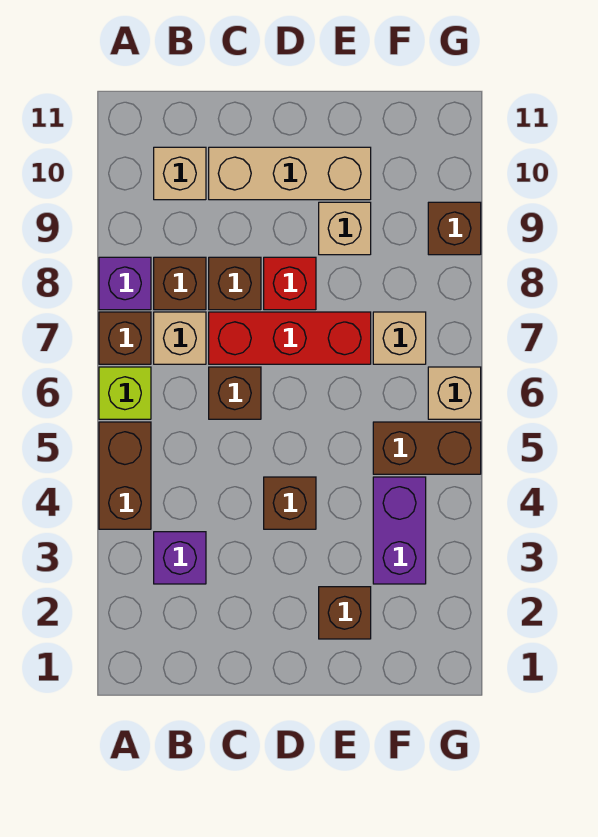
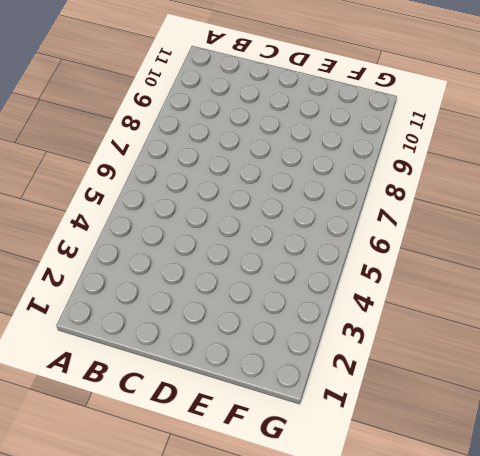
none -> brown 1x2 brick [99,422,151,529]
none -> lime 1x1 brick [99,367,151,419]
none -> brown 1x1 brick [99,312,151,364]

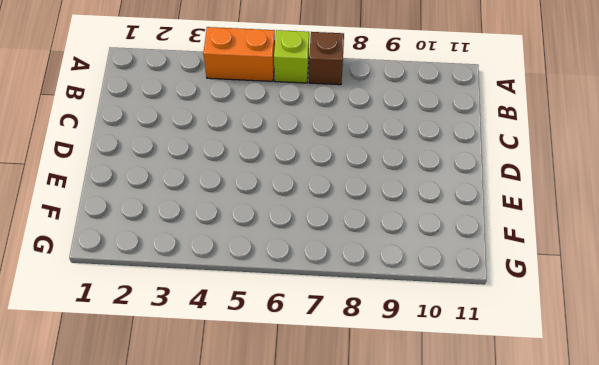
orange 1x2 brick [203,27,275,81] -> brown 1x2 brick [99,422,151,529]
none -> purple 1x1 brick [99,257,151,310]
none -> purple 1x1 brick [154,532,206,584]
none -> tan 1x1 brick [154,312,206,364]

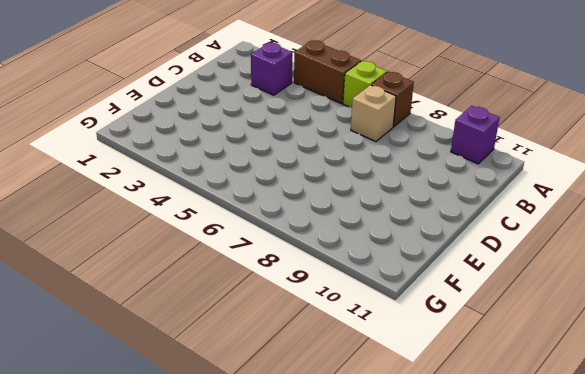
purple 1x1 brick [451,106,500,164] -> purple 1x1 brick moved to [99,257,151,310]
none -> brown 1x1 brick [154,257,206,310]
none -> tan 1x1 brick [154,147,206,200]
none -> brown 1x1 brick [209,367,261,419]

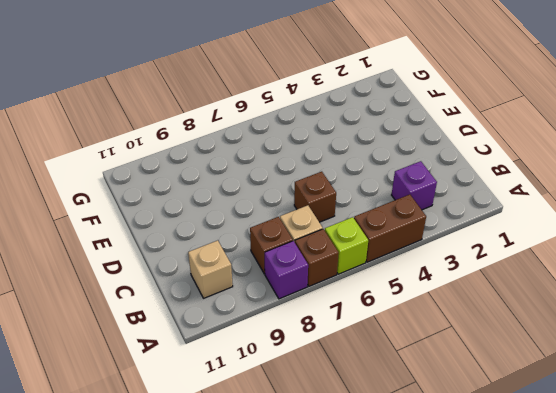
none -> red 1x3 brick [209,312,371,364]
none -> brown 1x1 brick [209,257,261,310]
none -> tan 1x3 brick [209,147,371,200]

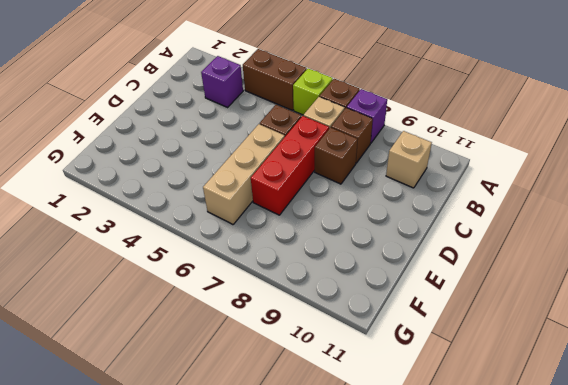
tan 1x3 brick [203,124,285,224] -> tan 1x3 brick moved to [209,147,371,200]
none -> brown 1x1 brick [264,477,316,529]
none -> red 1x1 brick [264,257,316,310]
none -> brown 1x1 brick [319,587,371,639]

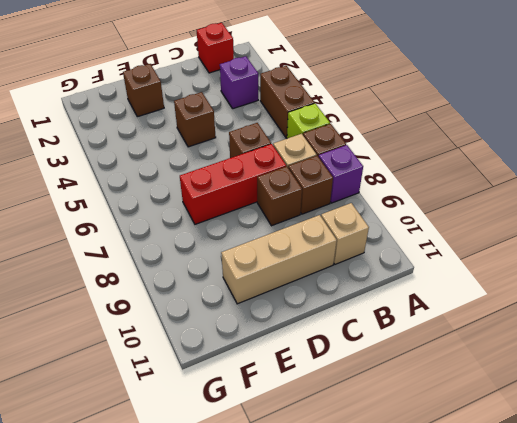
red 1x1 brick [197,23,234,73] -> red 1x1 brick moved to [264,257,316,310]
none -> tan 1x1 brick [319,202,371,255]
none -> purple 1x2 brick [373,477,426,584]
none -> brown 1x2 brick [373,422,481,474]

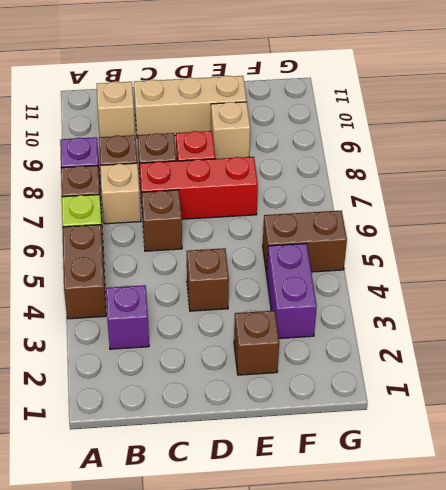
none -> tan 1x1 brick [373,312,426,364]
none -> tan 1x1 brick [428,367,481,419]
none -> brown 1x1 brick [428,202,481,255]

